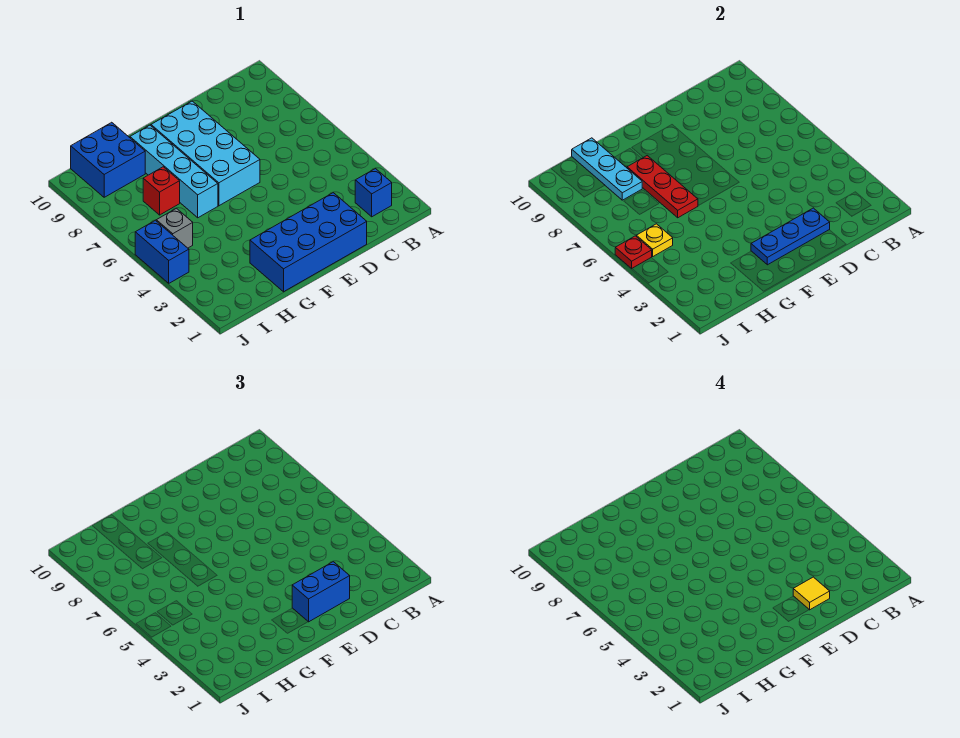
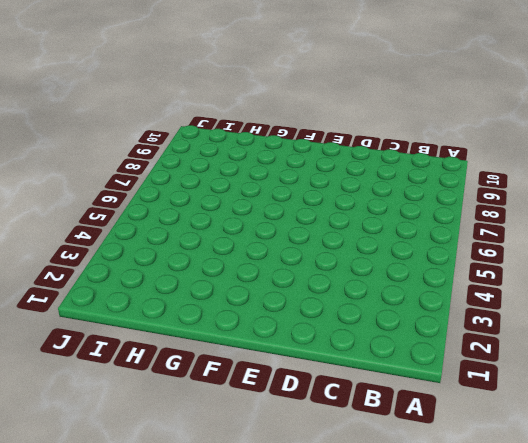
none -> blue 1x1 brick [355,168,392,217]
none -> blue 2x4 brick [250,193,367,292]
none -> cyan 2x4 brick [151,101,260,206]

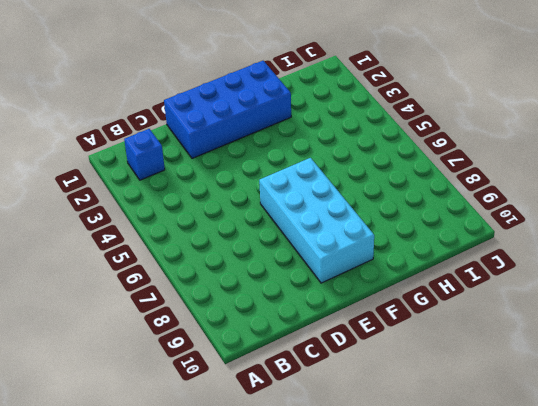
none -> cyan 1x4 brick [130,125,218,218]
none -> red 1x1 brick [143,167,180,215]
none -> blue 2x2 brick [71,122,145,197]

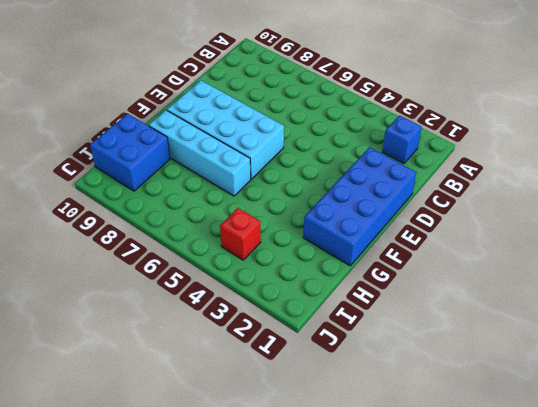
red 1x1 brick [220,208,261,260] -> red 1x1 brick moved to [143,167,180,215]
none -> grey 1x1 brick [156,208,193,248]
none -> blue 1x2 brick [135,220,189,283]
none -> blue 1x3 plate [751,208,830,265]

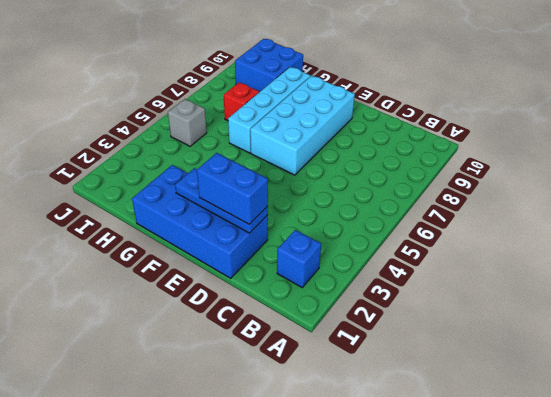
none -> blue 1x2 brick [135,220,189,283]
none -> red 1x3 plate [627,156,698,218]
none -> cyan 1x3 plate [572,138,642,200]

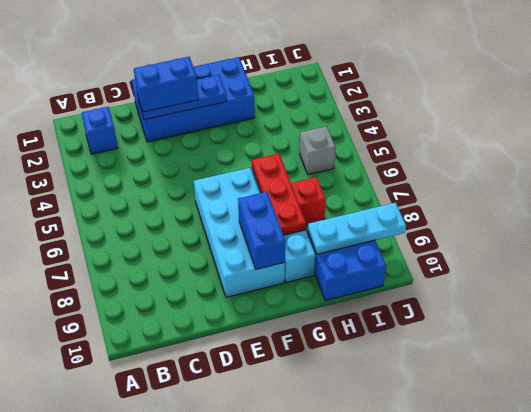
blue 1x2 brick [238,192,285,269] -> blue 1x2 brick moved to [135,220,189,283]
cyan 1x3 plate [308,203,406,254] -> cyan 1x3 plate turned to [572,138,642,200]
none -> yellow 1x1 plate [636,224,673,256]
none -> red 1x1 plate [615,236,652,268]
none -> yellow 1x1 tile [793,577,830,610]

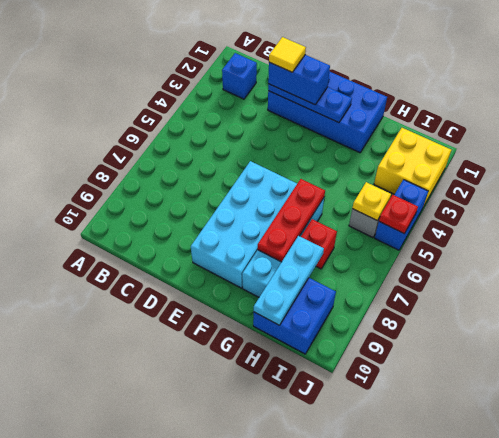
yellow 2x2 brick [374,128,451,205] -> none

